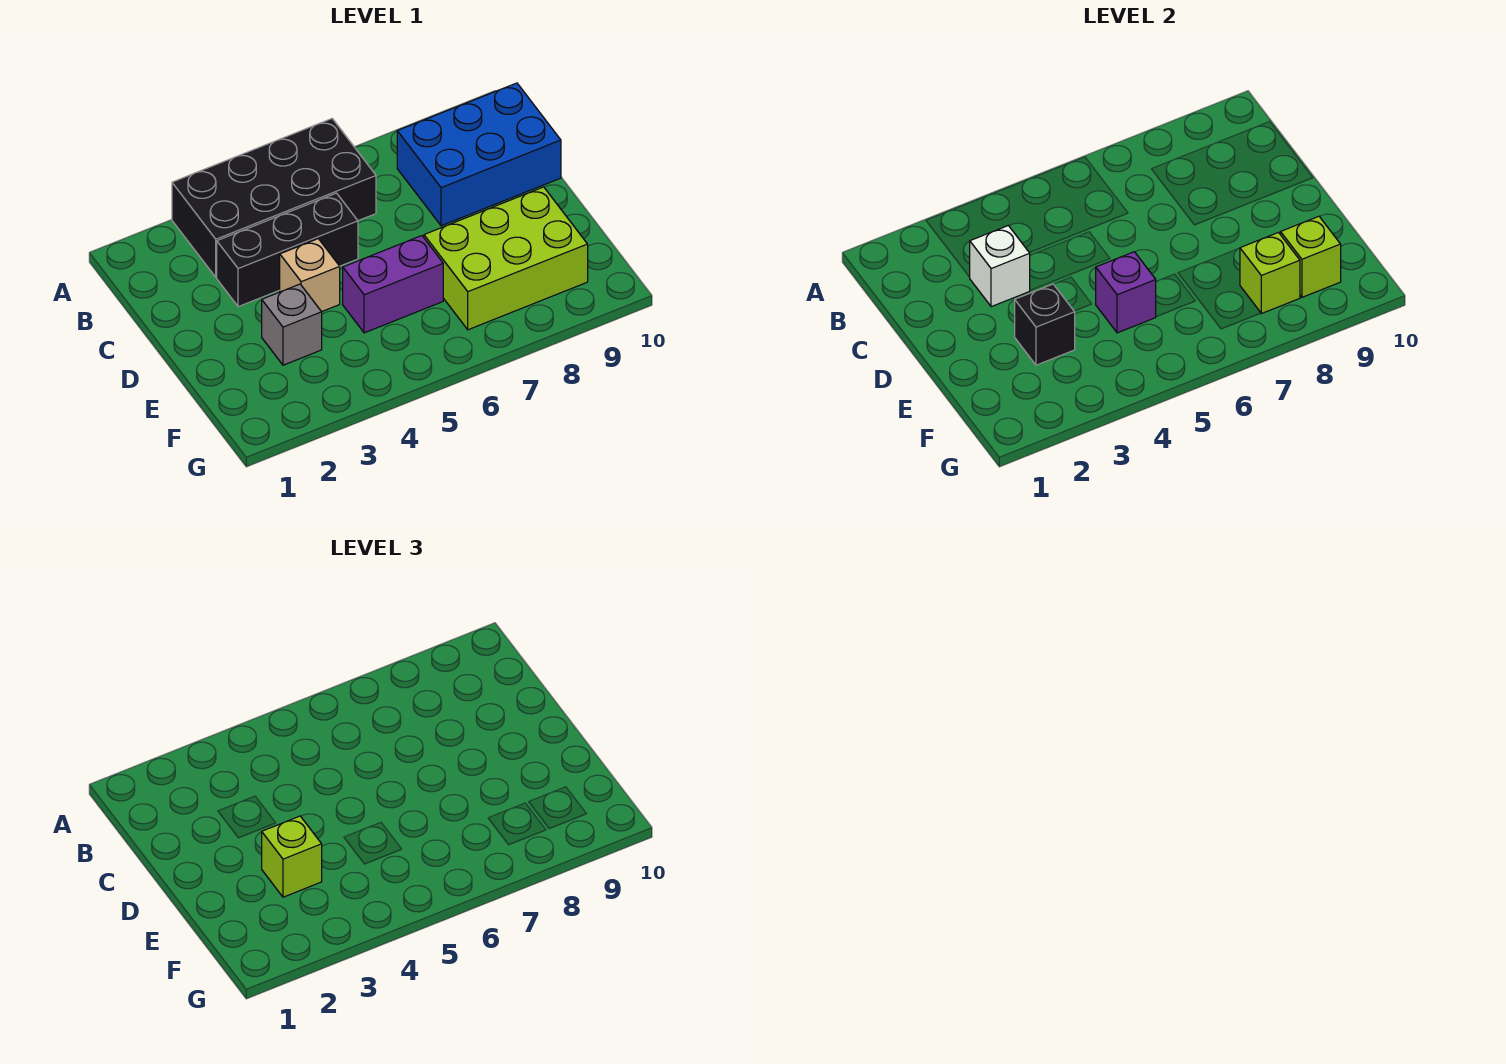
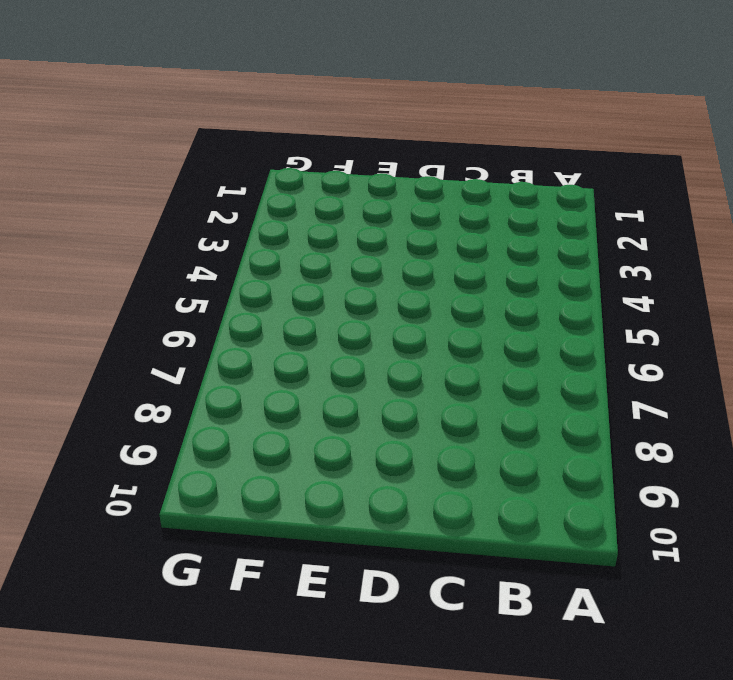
none -> black 2x4 brick [172,119,376,277]
none -> blue 2x3 brick [397,83,561,226]
none -> black 1x3 brick [217,193,358,307]

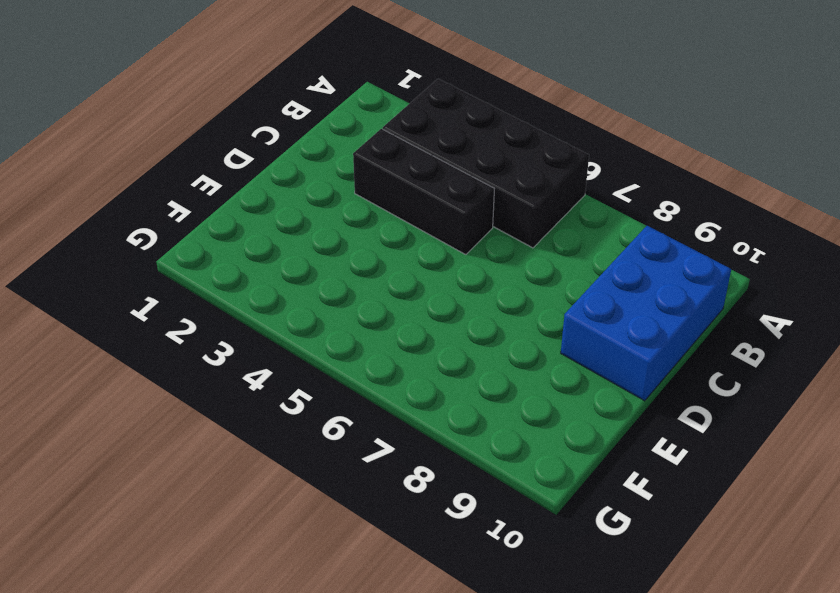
blue 2x3 brick [561,226,731,401] -> blue 2x3 brick turned to [397,83,561,226]
none -> tan 1x1 brick [280,239,340,312]
none -> grey 1x1 brick [262,284,322,365]
none -> purple 1x2 brick [343,236,443,333]

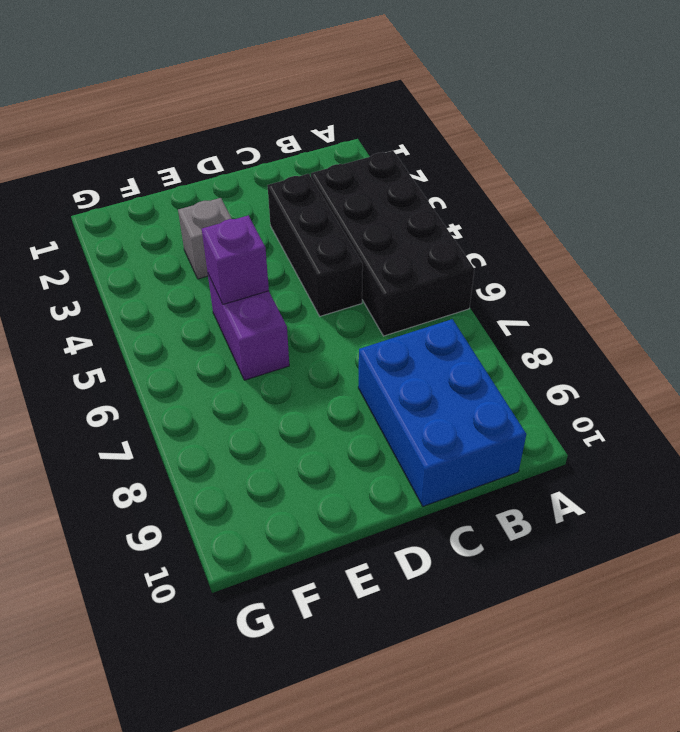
none -> tan 1x1 brick [280,239,340,312]
none -> lime 2x3 brick [424,187,588,330]
none -> white 1x1 brick [969,226,1030,307]

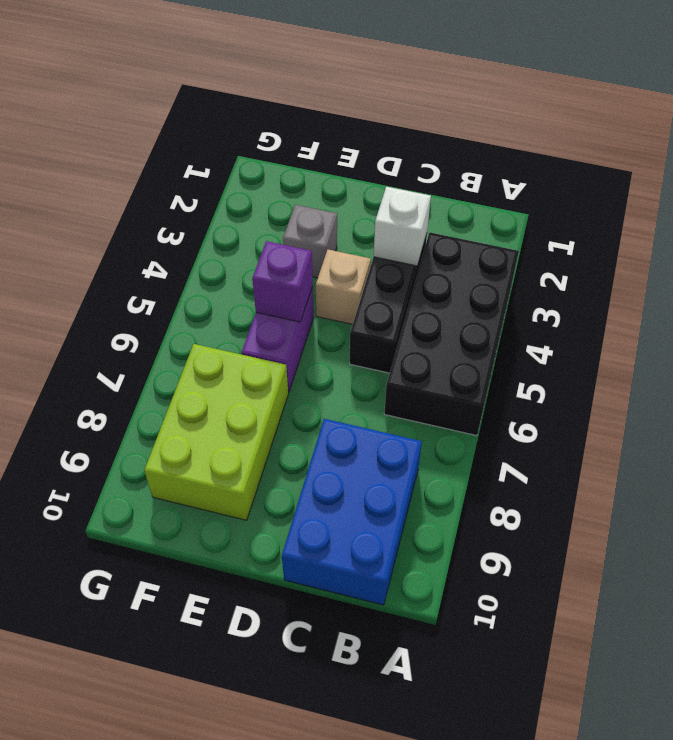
none -> black 1x1 brick [1015,284,1075,365]
none -> lime 1x1 brick [1240,232,1300,314]
none -> lime 1x1 brick [1281,216,1341,297]

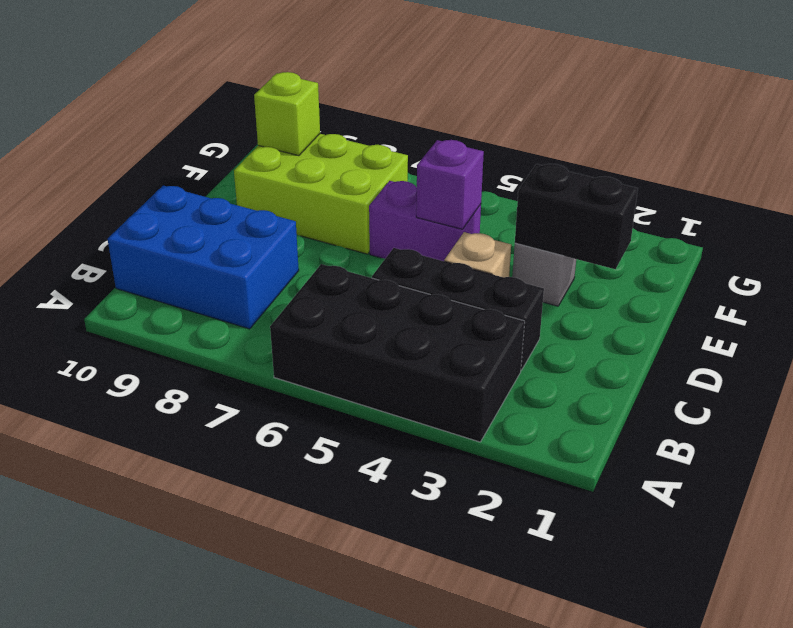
black 1x2 brick [515,164,638,269] -> black 1x1 brick [1015,284,1075,365]
none -> white 1x1 brick [969,226,1030,307]
none -> lime 1x1 brick [1240,232,1300,314]
none -> lime 1x1 brick [262,816,322,897]

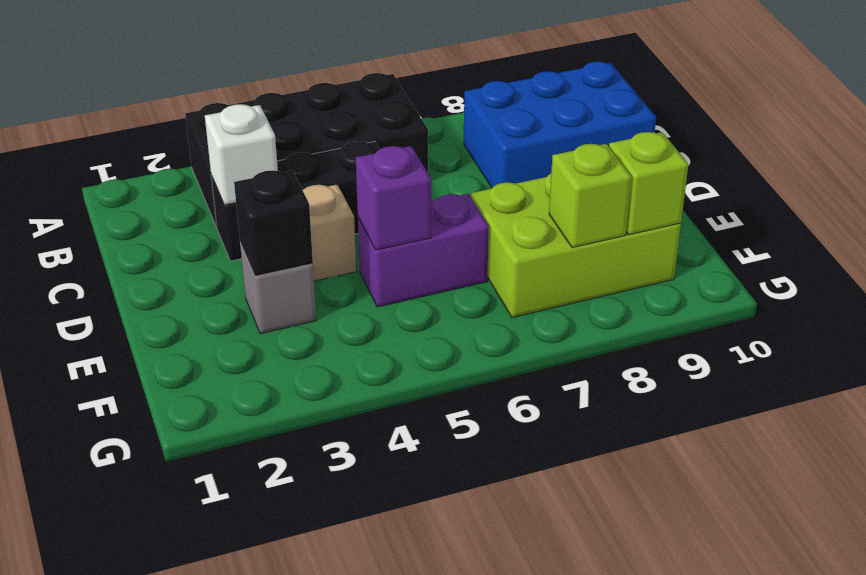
none -> lime 1x1 brick [262,816,322,897]

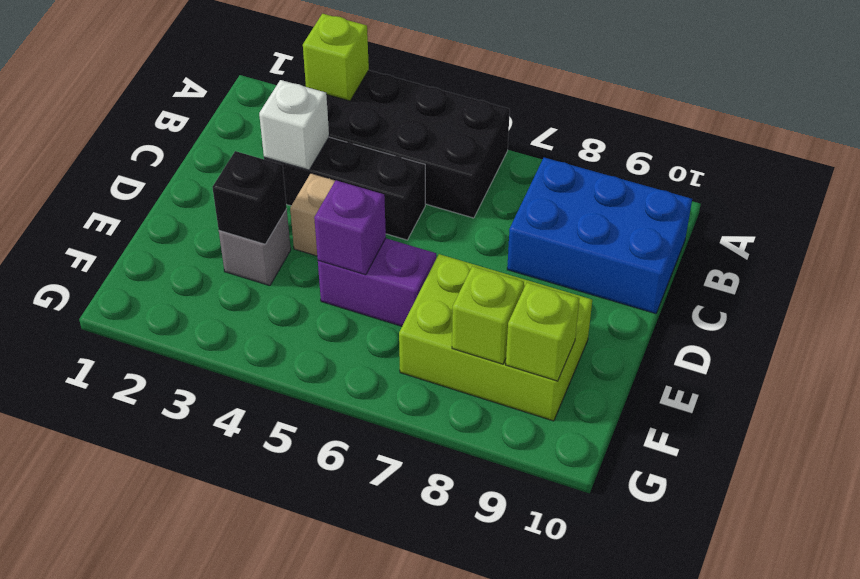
lime 1x1 brick [303,14,369,101] -> lime 1x1 brick moved to [262,816,322,897]

